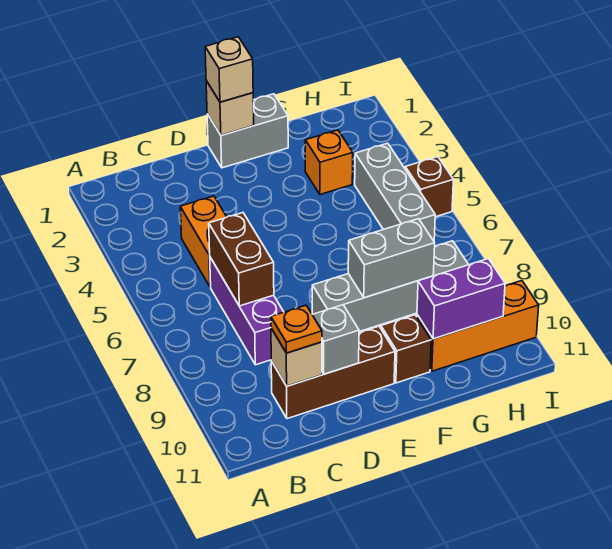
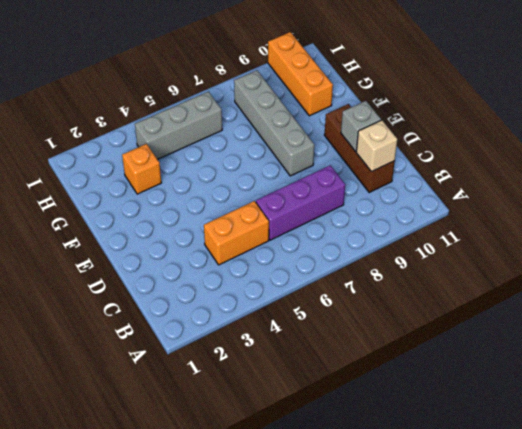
none -> grey 1x2 brick [207,94,288,168]
none -> brown 1x1 brick [381,315,431,383]
none -> brown 1x1 brick [405,157,454,217]

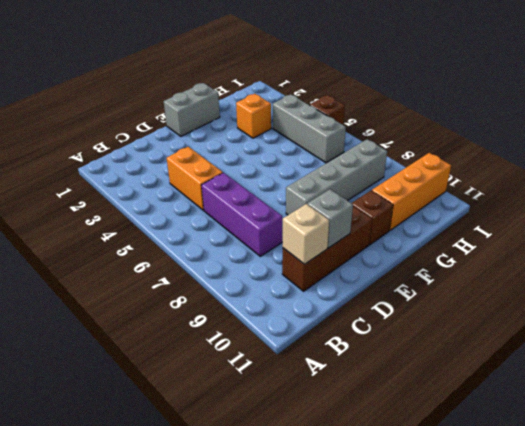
none -> brown 1x2 brick [209,213,274,306]
none -> tan 1x1 brick [206,81,254,135]
none -> grey 1x2 brick [348,219,435,298]

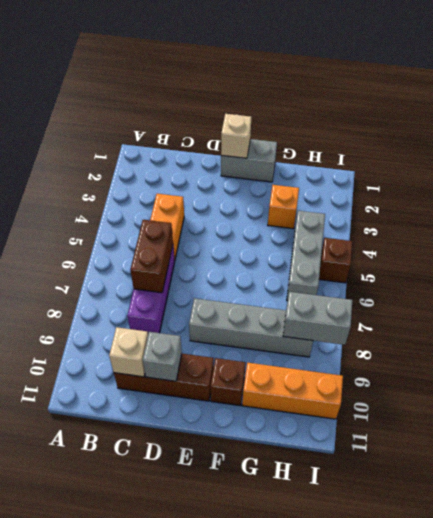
grey 1x2 brick [283,292,352,345] -> grey 1x2 brick moved to [348,219,435,298]
none -> purple 1x2 brick [417,259,505,339]
none -> orange 1x1 plate [271,305,322,353]
none -> tan 1x1 brick [205,37,253,102]

